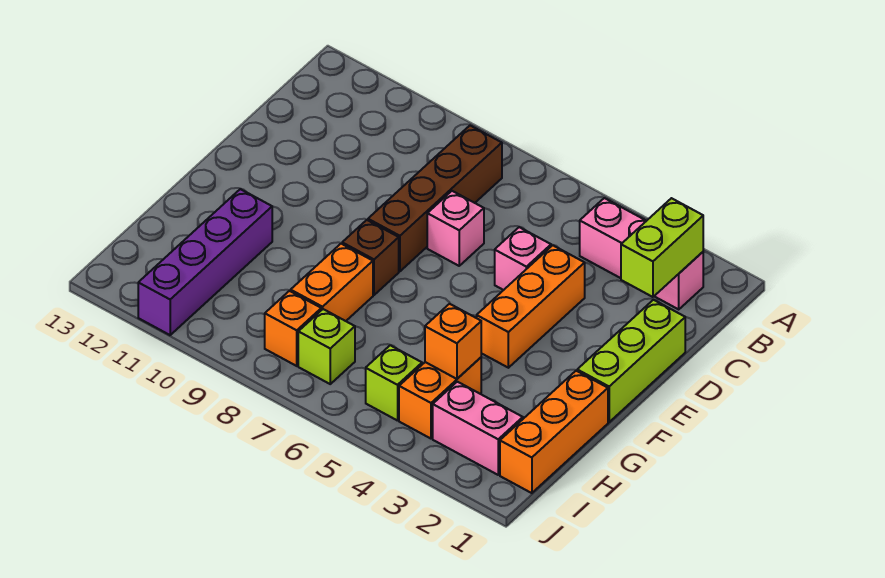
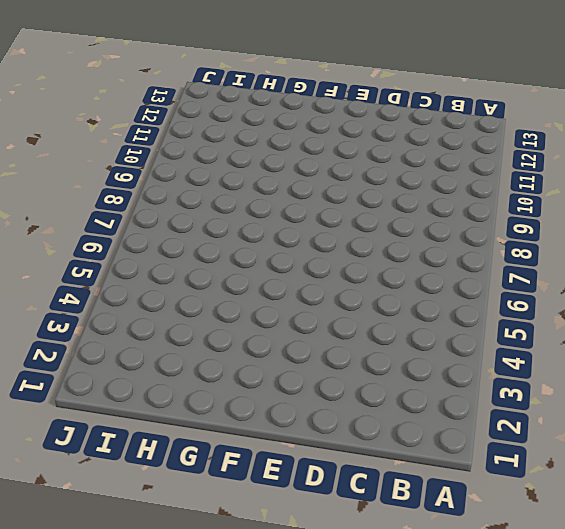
none -> pink 1x3 brick [580,198,703,309]
none -> brown 1x4 brick [368,126,502,271]
none -> lime 1x3 brick [577,300,685,422]

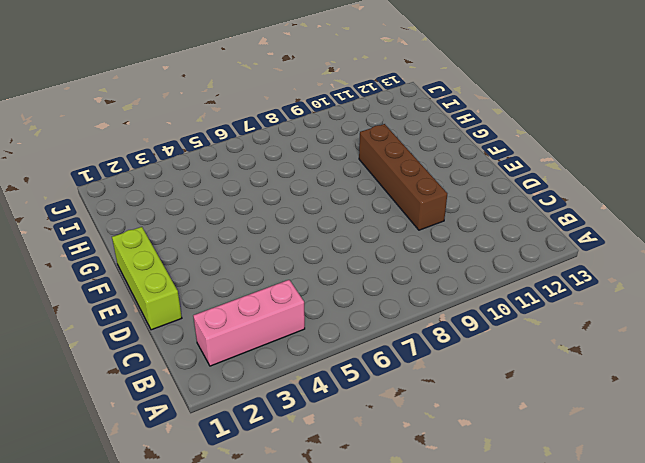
brown 1x4 brick [359,124,447,230] -> brown 1x4 brick moved to [368,126,502,271]
none -> orange 1x3 brick [477,245,585,368]
none -> pink 1x1 brick [495,227,551,290]
none -> pink 1x1 brick [427,191,484,266]

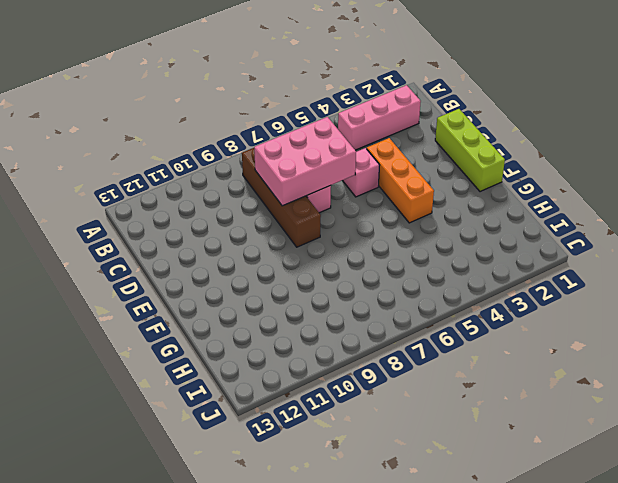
pink 2x3 brick [254,117,356,206] -> none
none -> brown 1x1 brick [342,220,399,295]
none -> orange 1x3 brick [500,371,608,493]
none -> orange 1x2 brick [291,244,373,321]

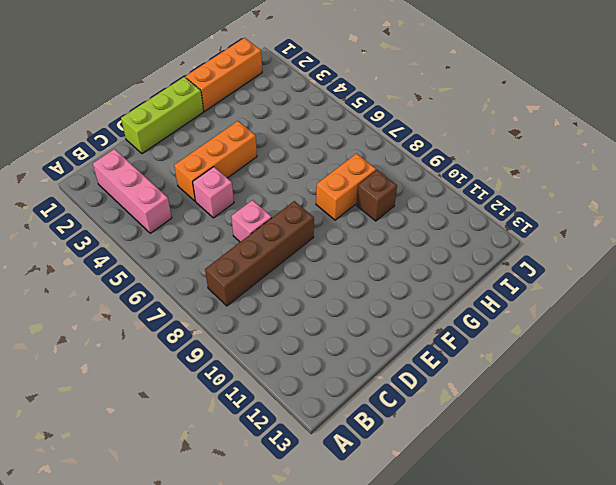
brown 1x1 brick [356,170,397,221] -> brown 1x1 brick moved to [342,220,399,295]
none -> purple 1x4 brick [138,189,272,335]
none -> orange 1x2 brick [399,358,481,439]
none -> pink 1x2 brick [433,382,523,475]

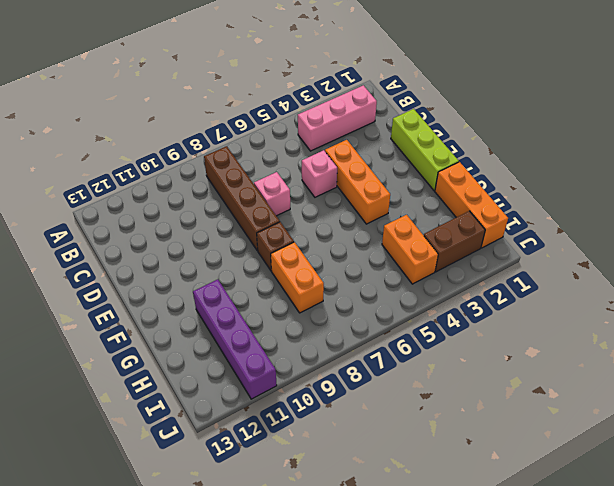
brown 1x2 brick [424,211,485,272] -> pink 1x2 brick [433,382,523,475]
none -> lime 1x1 brick [366,345,422,421]
none -> lime 1x1 brick [298,309,355,384]
none -> orange 1x1 brick [265,291,321,366]

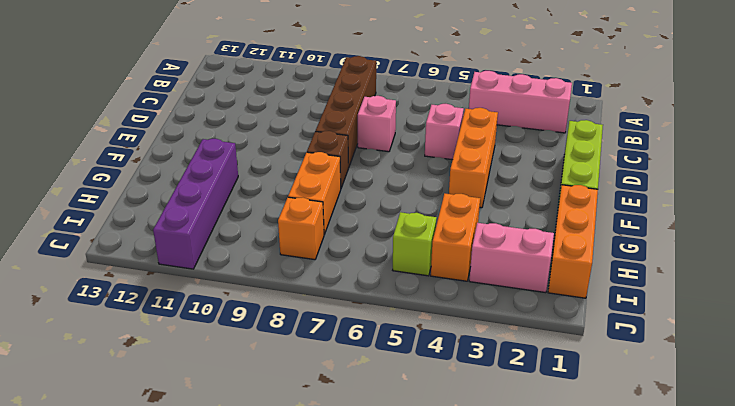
none -> lime 1x1 brick [298,309,355,384]
none -> lime 1x2 brick [621,198,703,297]
none -> orange 1x1 brick [425,304,481,379]

